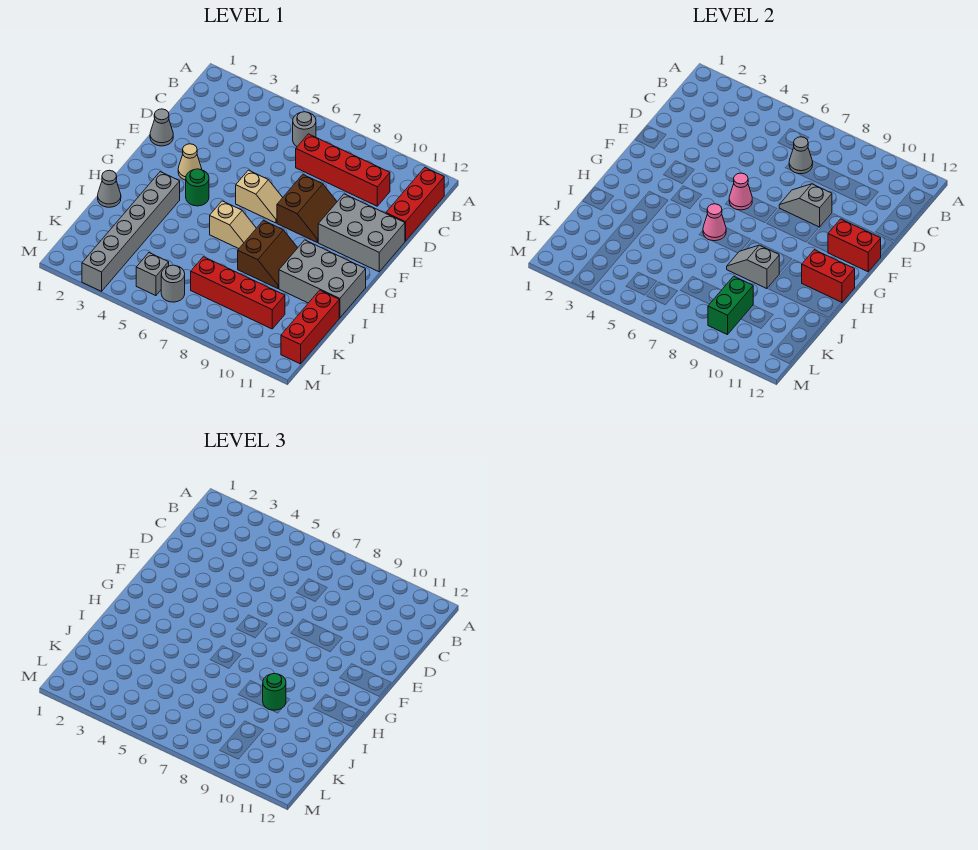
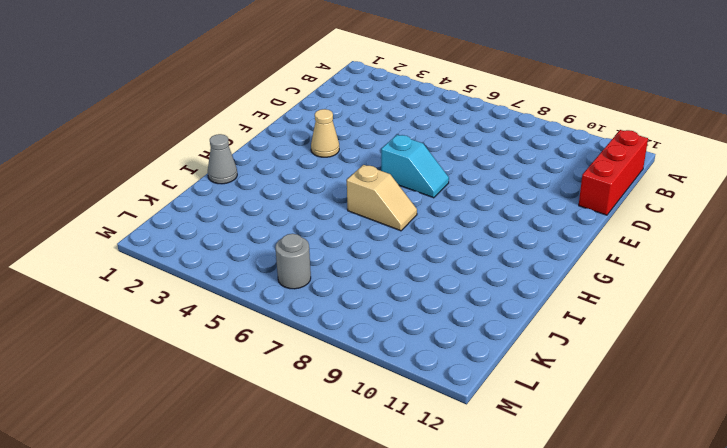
cyan 1x2 slope [381,135,449,198] -> tan 1x2 slope [236,170,283,223]
none -> grey 1x1 round brick [293,112,316,146]
none -> red 1x4 brick [296,134,390,206]
none -> grey 1x1 cone [150,109,173,146]

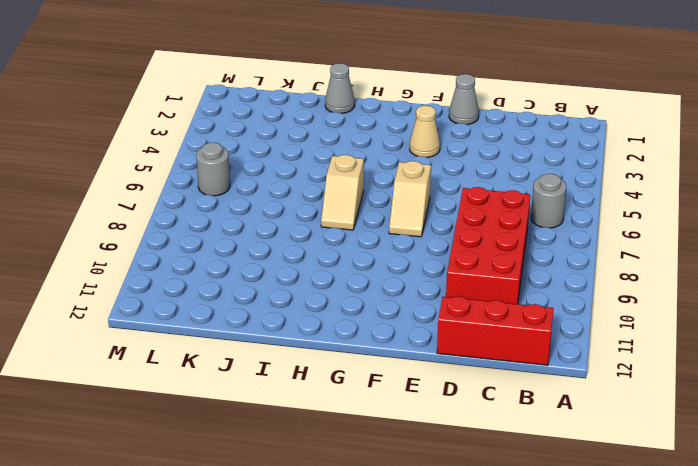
red 2x4 brick [446,187,530,304] -> red 1x4 brick [296,134,390,206]
none -> brown 2x2 slope [277,175,337,242]
none -> grey 2x3 brick [318,194,405,272]
none -> green 1x1 round brick [186,169,209,206]

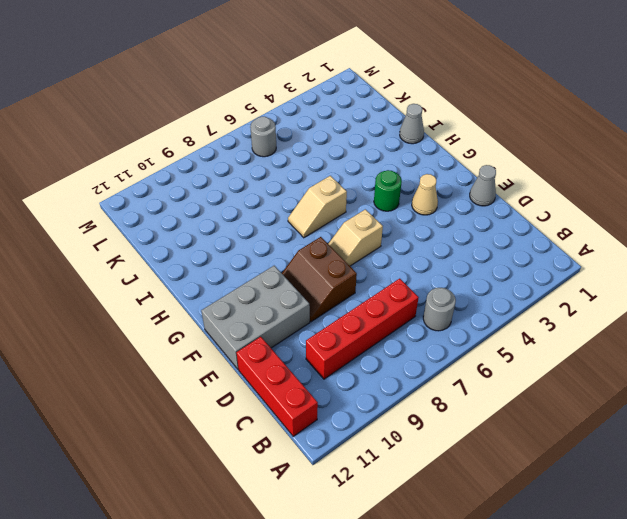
none -> grey 1x6 brick [82,172,180,291]
none -> brown 2x2 slope [238,220,297,289]
none -> grey 2x3 brick [279,240,366,318]

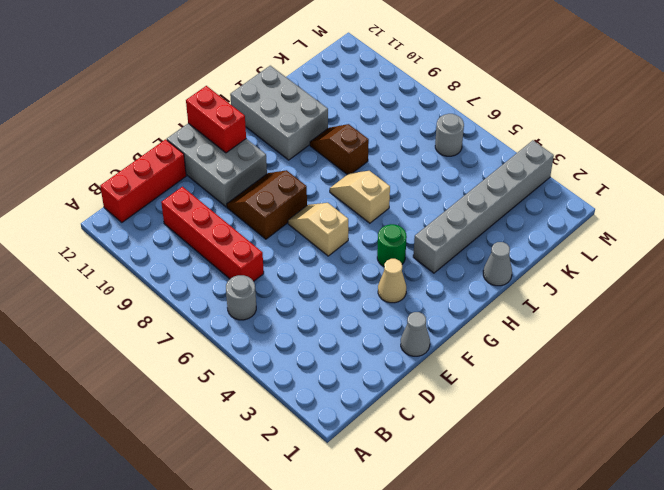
brown 1x2 slope [310,124,369,175] -> brown 2x2 slope [238,220,297,289]
none -> red 1x3 brick [281,290,339,364]
none -> red 1x4 brick [191,257,285,329]
none -> grey 1x1 brick [136,253,169,296]

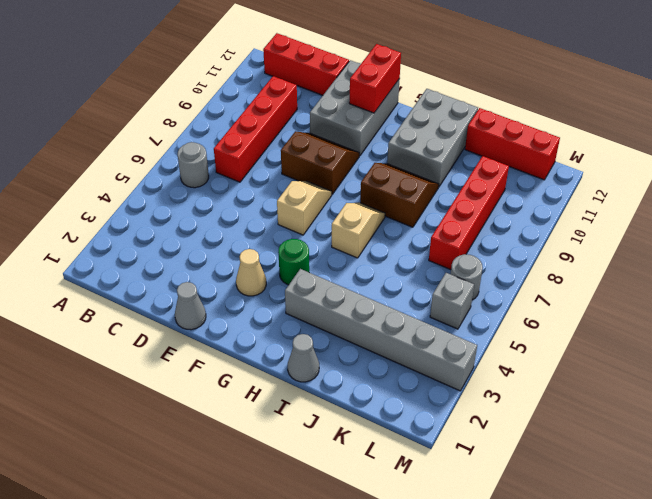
none -> grey 1x1 cone [789,137,813,174]
none -> grey 1x2 slope [779,184,832,227]
none -> pink 1x1 cone [729,173,752,210]

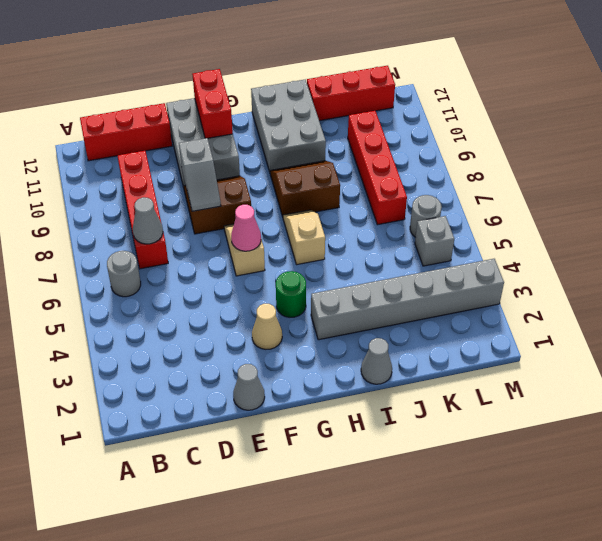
none -> pink 1x1 cone [703,204,726,241]
none -> red 1x2 brick [802,250,855,302]
none -> grey 1x2 slope [727,245,779,289]

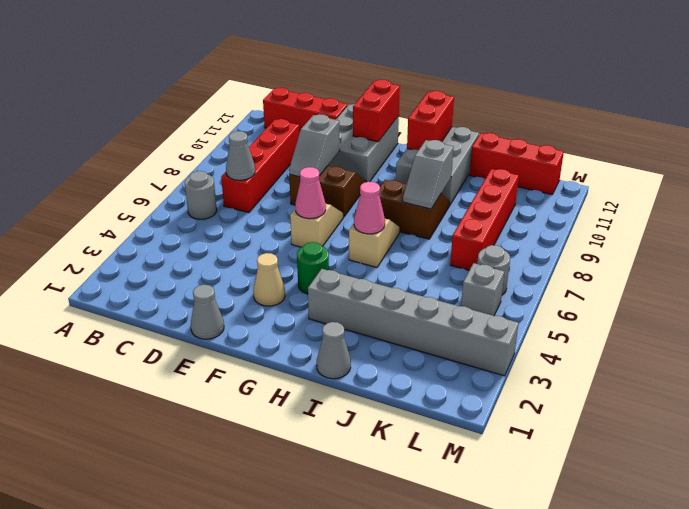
none -> green 1x2 brick [708,276,753,335]
none -> green 1x1 round brick [263,673,286,710]

